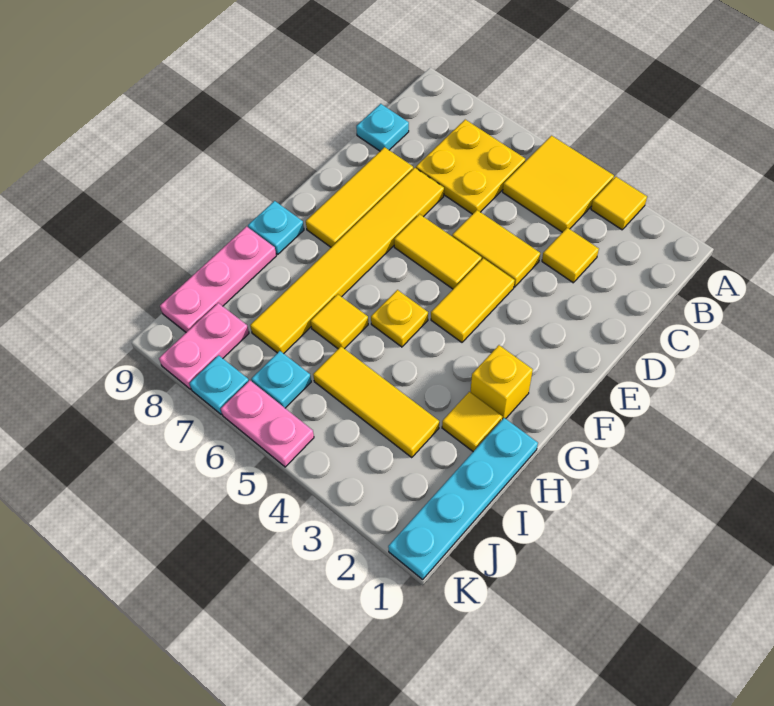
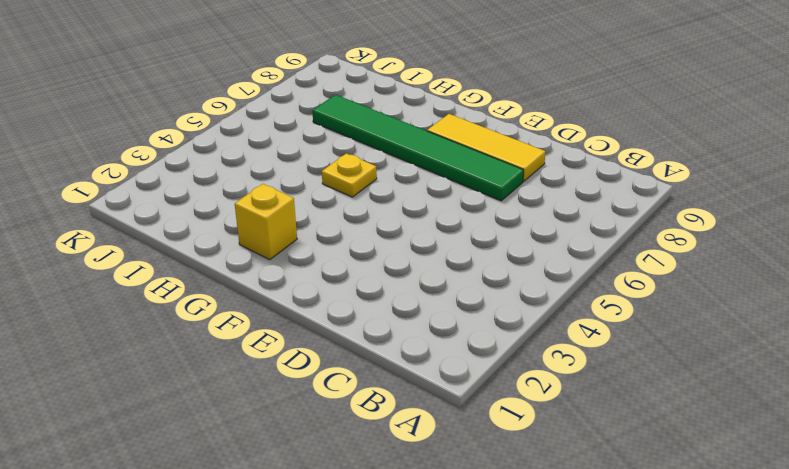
green 1x6 tile [312,95,523,201] -> yellow 1x6 tile [250,168,444,354]
none -> yellow 1x1 tile [591,177,647,230]
none -> yellow 2x2 tile [503,136,614,232]
none -> yellow 2x2 plate [416,120,525,214]

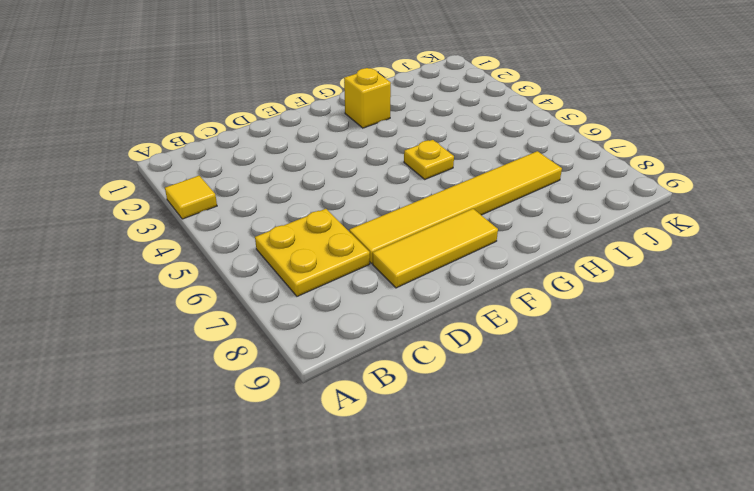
none -> yellow 2x2 tile [503,136,614,232]
none -> yellow 1x1 tile [542,228,599,283]
none -> cyan 1x1 plate [356,104,409,151]

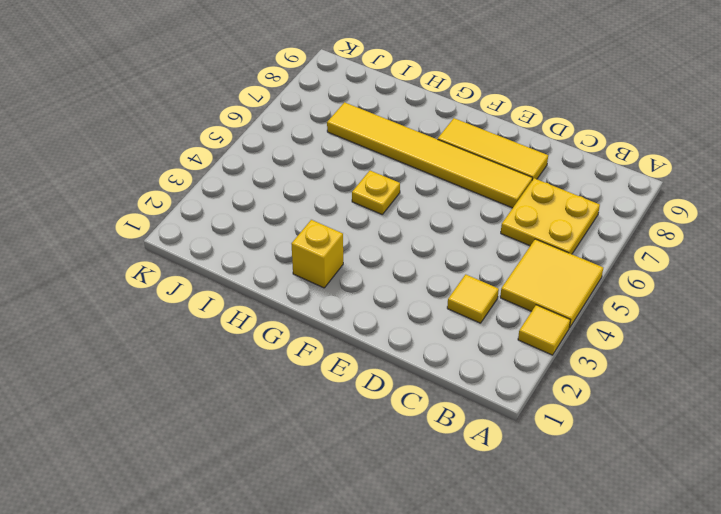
none -> cyan 1x1 plate [356,104,409,151]
none -> yellow 1x2 tile [452,210,540,287]
none -> yellow 1x2 tile [431,258,515,342]

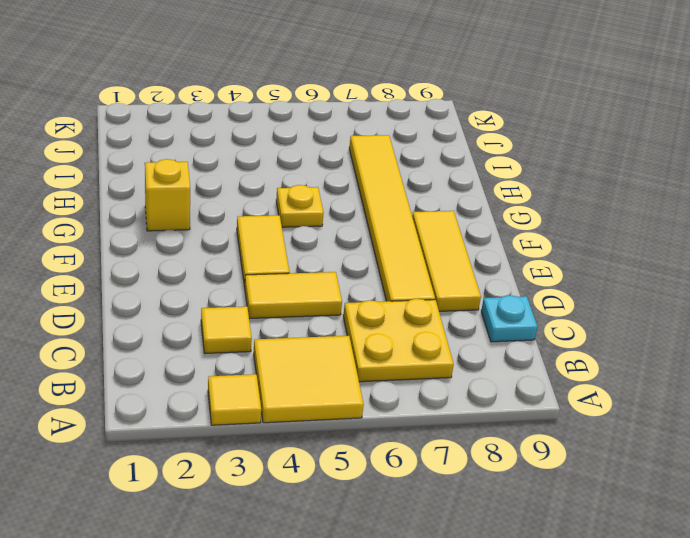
none -> yellow 1x2 tile [394,214,482,289]
none -> cyan 1x1 plate [248,201,304,254]
none -> cyan 1x4 plate [388,418,538,579]

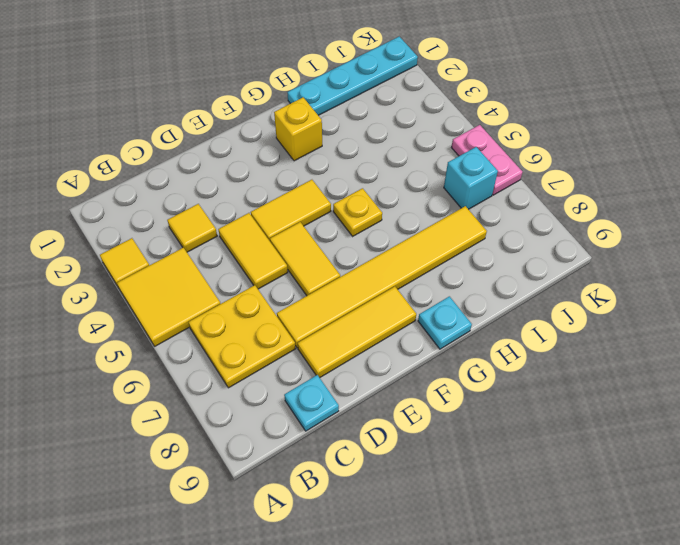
cyan 1x1 brick [444,147,498,209] -> cyan 1x1 plate [251,351,311,408]
none -> yellow 1x1 tile [442,392,502,451]
none -> yellow 1x1 tile [311,294,368,349]
none -> pink 1x3 plate [160,227,276,332]

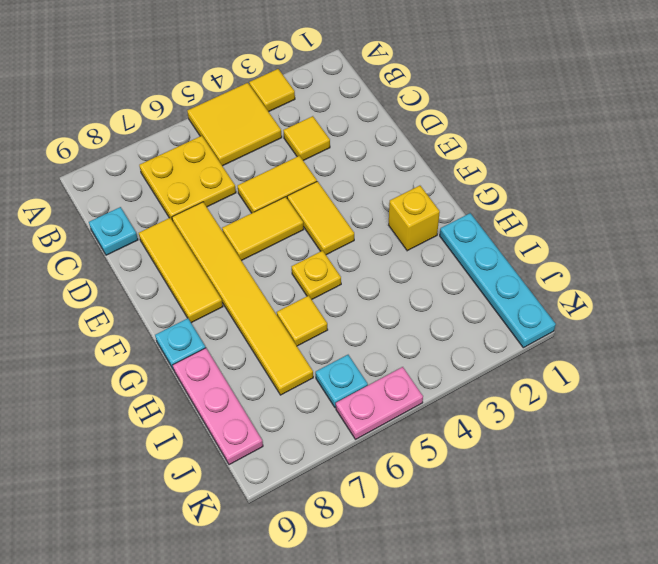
none -> yellow 1x1 tile [442,392,502,451]
none -> yellow 1x3 tile [313,347,439,457]
none -> pink 1x2 plate [159,303,249,389]

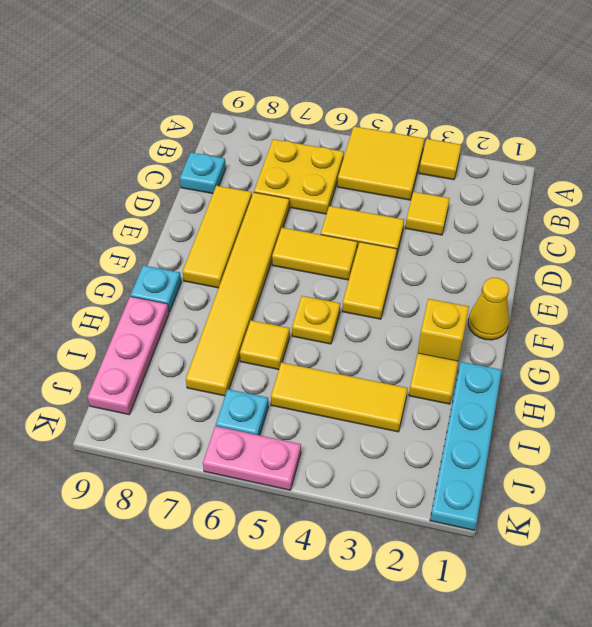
yellow 1x1 cone [468,278,509,340] -> none
none -> pink 1x2 plate [159,303,249,389]
none -> cyan 1x1 plate [190,355,249,415]

